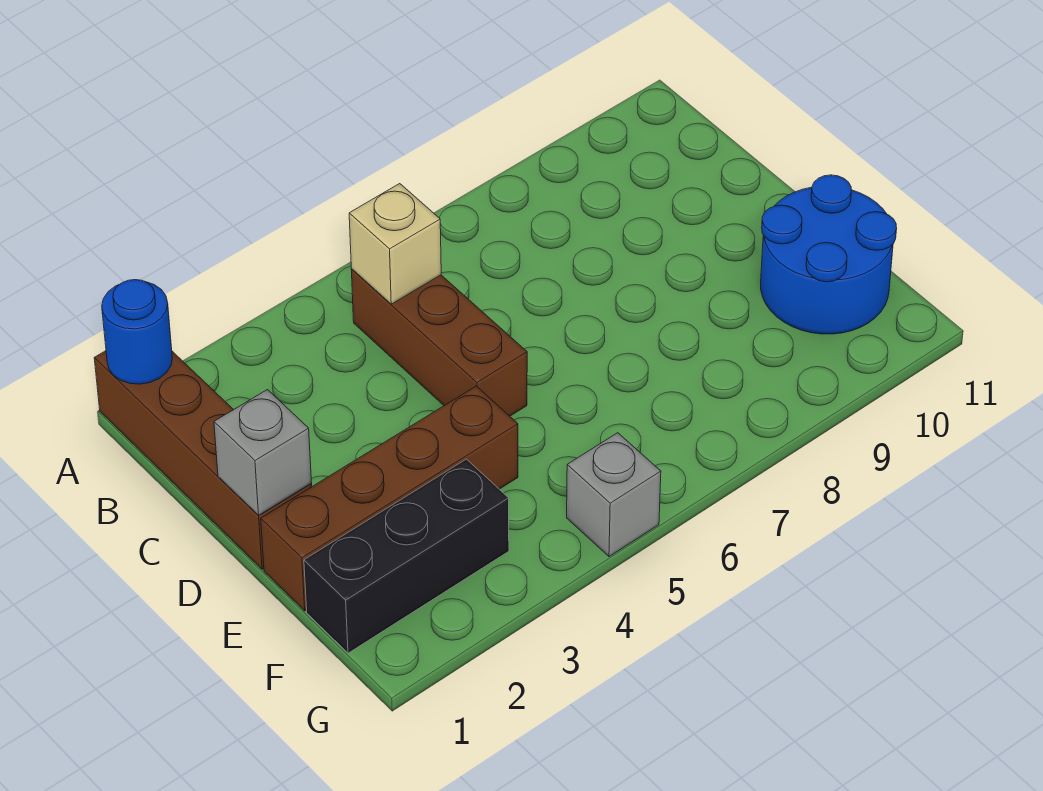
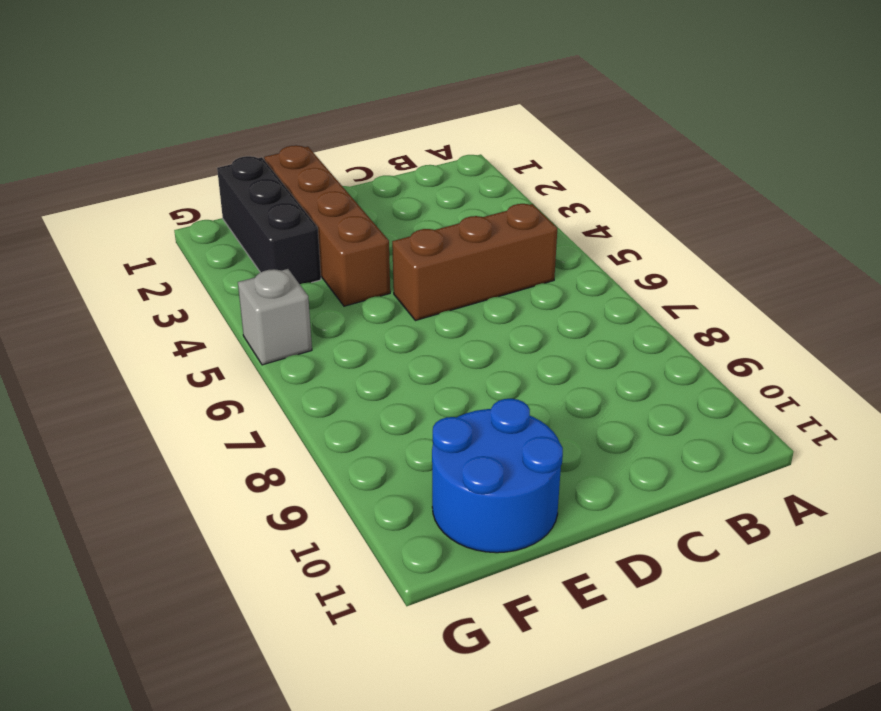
none -> brown 1x4 brick [94,351,312,569]
none -> blue 1x1 round brick [102,280,172,384]

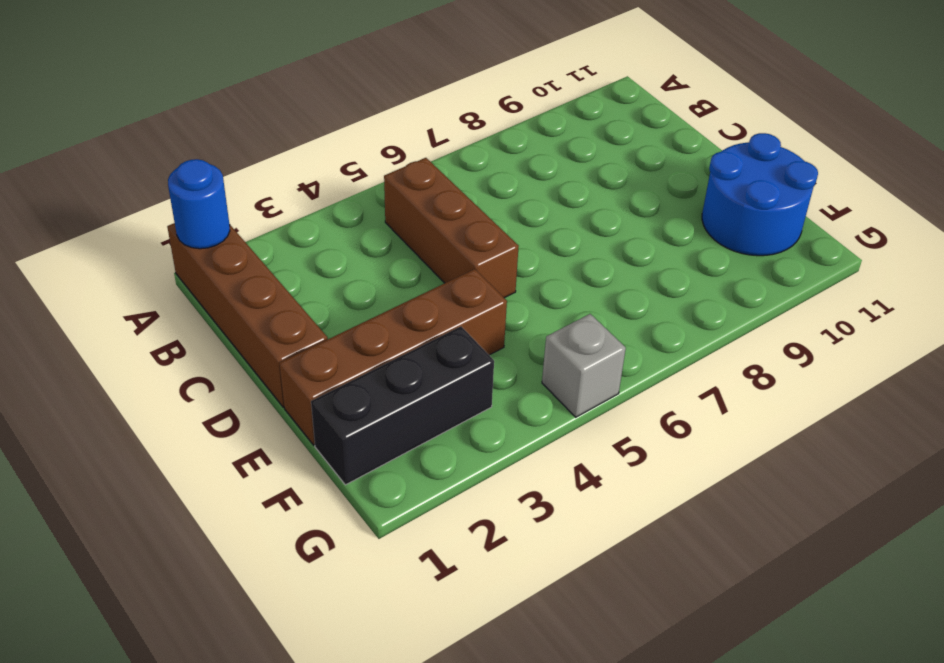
none -> tan 1x1 brick [349,184,441,304]
none -> grey 1x1 brick [214,390,312,515]

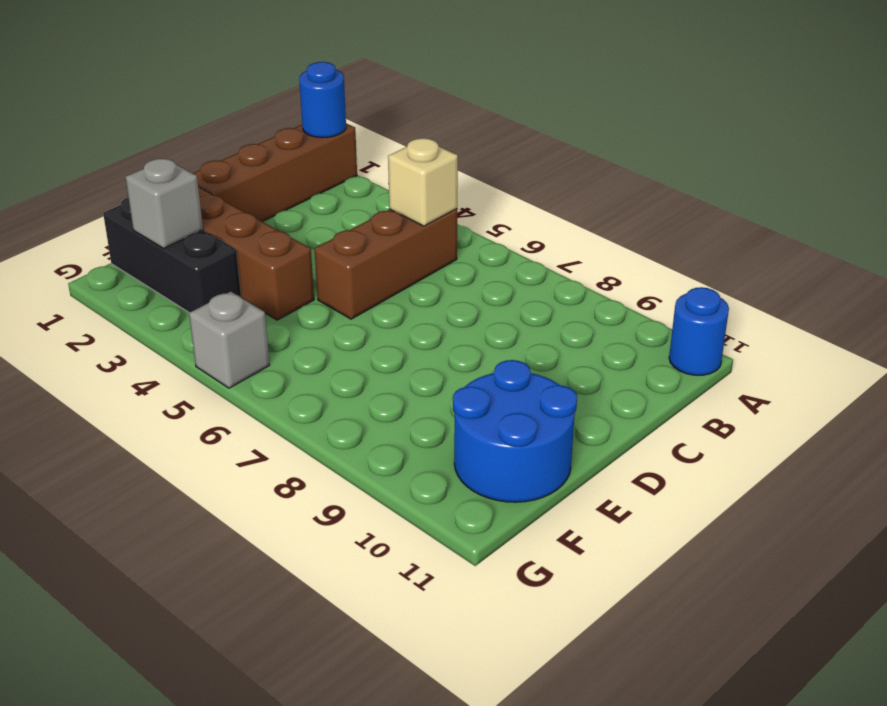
blue 1x1 round brick [669,287,729,375] -> none
grey 1x1 brick [126,159,203,248] -> grey 1x1 brick moved to [214,390,312,515]

